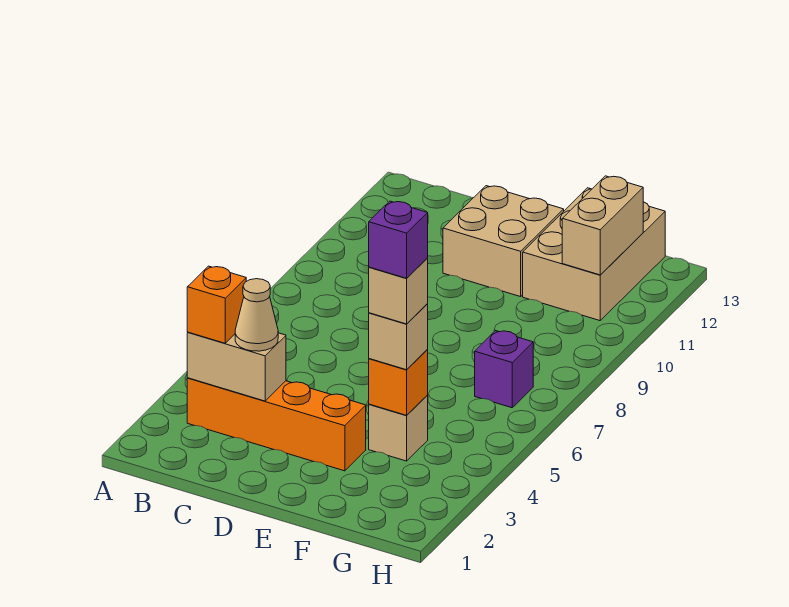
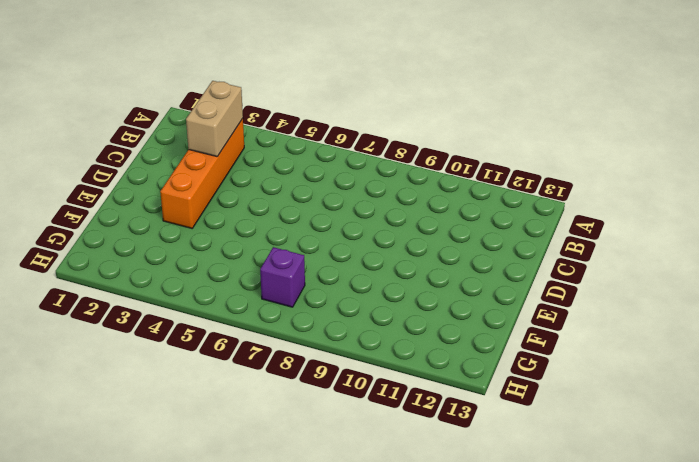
none -> tan 2x2 brick [443,186,564,297]
none -> tan 1x1 brick [369,396,428,461]
none -> tan 2x3 brick [523,188,665,321]

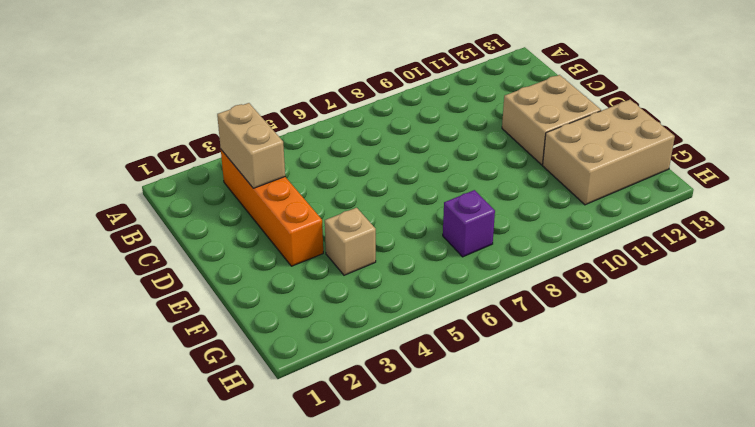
none -> orange 1x1 brick [369,350,428,415]
none -> tan 1x2 brick [562,176,643,275]
none -> orange 1x1 brick [187,266,246,343]

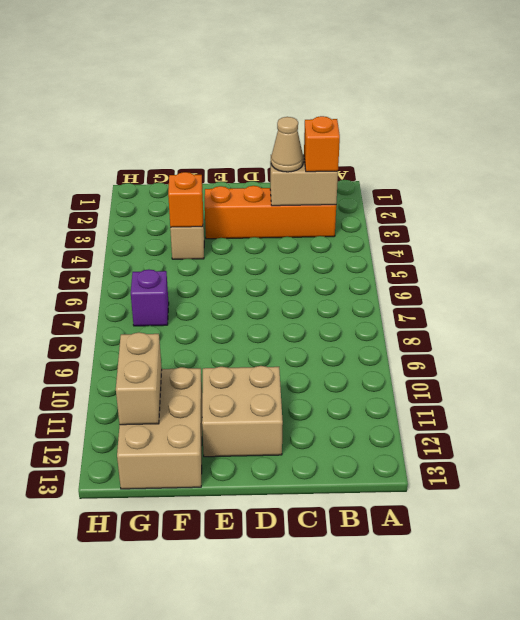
none -> tan 1x1 brick [369,304,428,370]
none -> tan 1x1 brick [369,258,428,324]
none -> purple 1x1 brick [369,201,428,278]

